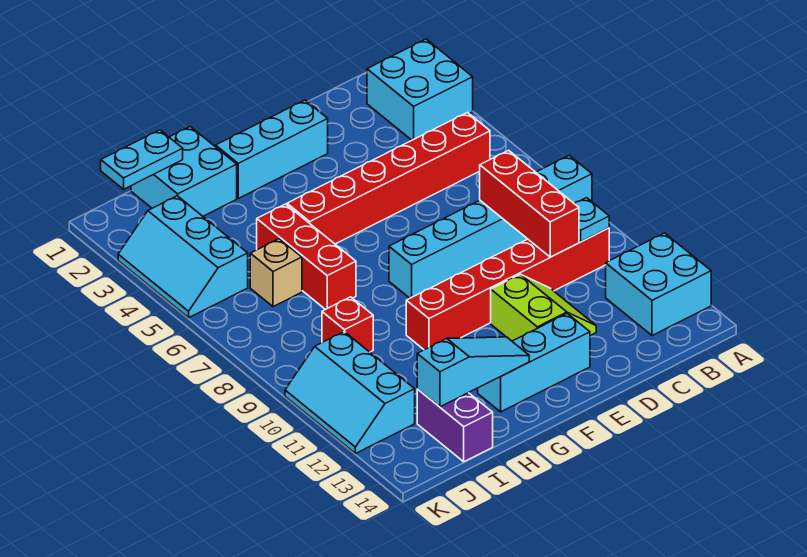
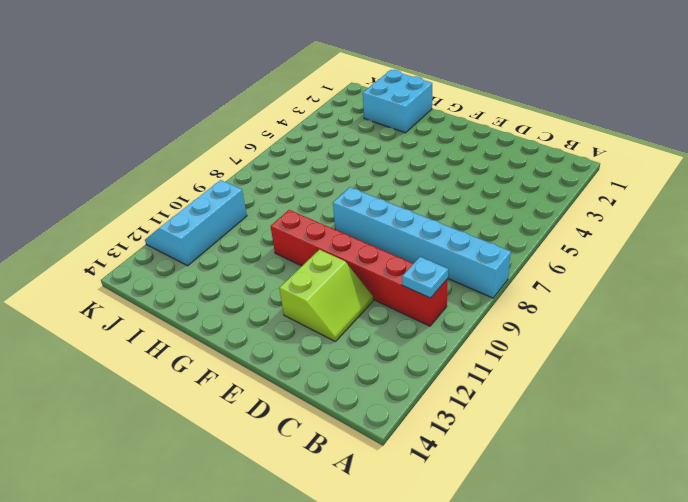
none -> cyan 2x2 brick [367,39,473,140]
none -> cyan 2x2 brick [606,233,711,336]
none -> red 1x6 brick [287,113,490,244]

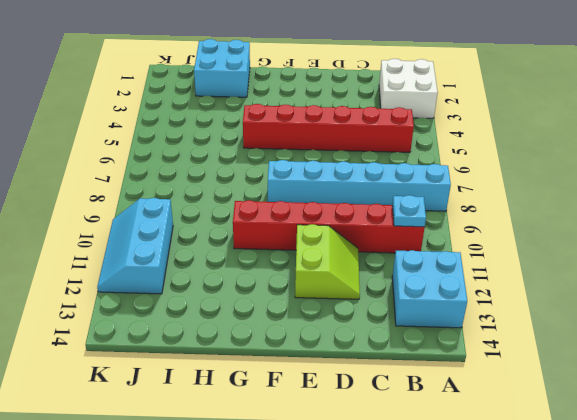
white 2x2 brick [379,59,438,118] -> cyan 2x2 brick [367,39,473,140]
none -> cyan 1x3 brick [216,100,328,198]
none -> cyan 1x3 brick [478,314,590,412]
none -> red 1x3 brick [257,204,356,310]

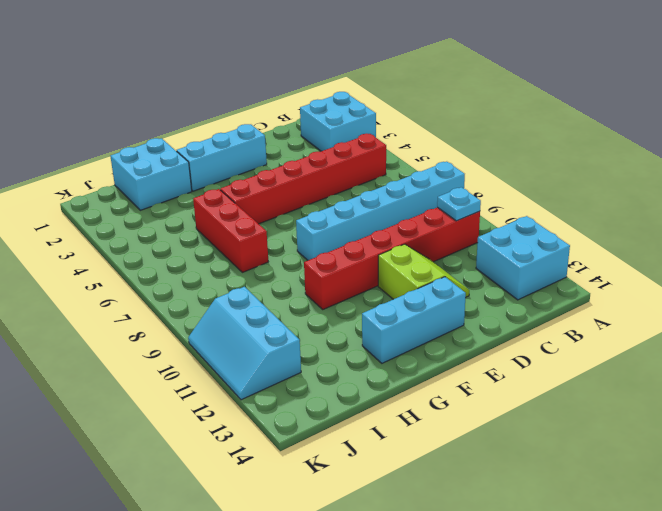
none -> tan 1x1 brick [250,239,302,307]
none -> red 1x1 brick [322,297,373,352]
none -> purple 1x2 brick [417,389,493,462]

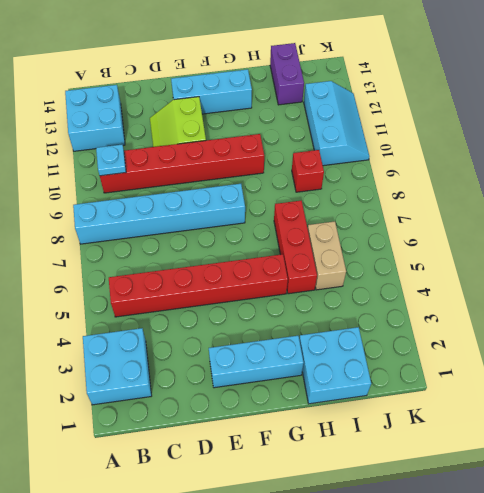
tan 1x2 brick [308,221,346,290] -> tan 1x1 brick [250,239,302,307]
none -> cyan 2x3 slope [118,196,248,318]
none -> red 1x3 brick [480,150,579,257]
none -> cyan 1x3 slope [417,337,529,407]

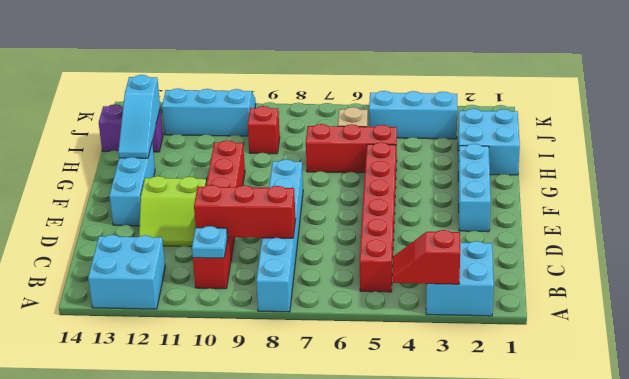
red 1x2 slope [392,230,460,284] -> none
none -> cyan 1x2 plate [101,130,183,189]

